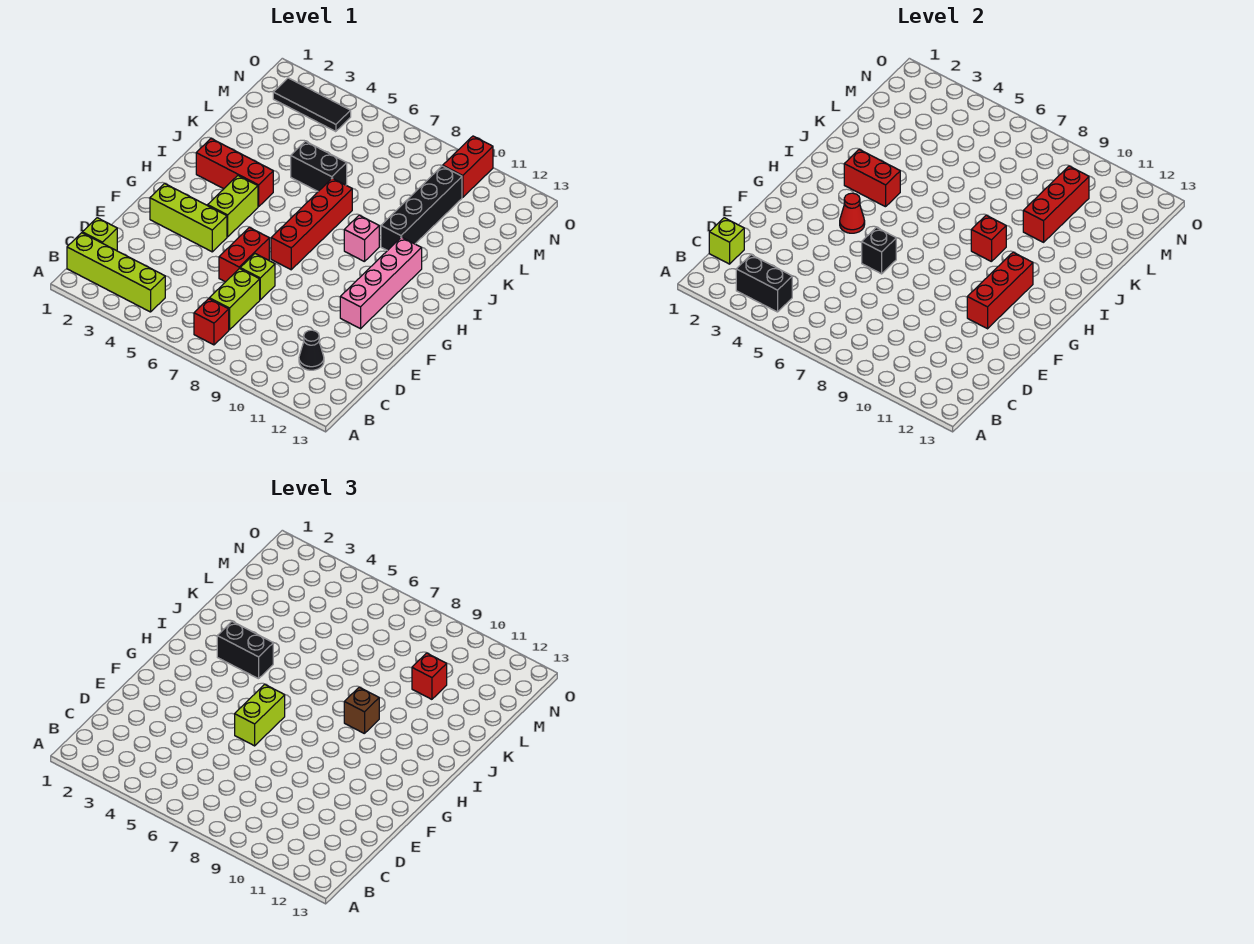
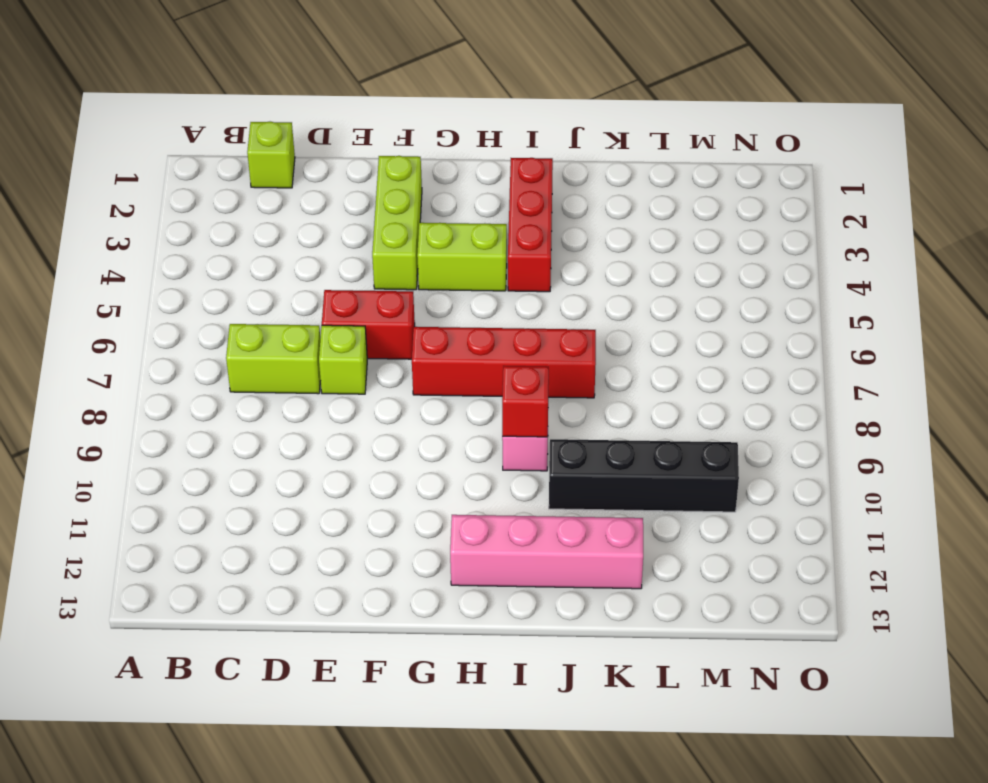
pink 1x4 brick [450,515,643,589] -> pink 1x4 brick moved to [340,237,422,329]
none -> lime 1x4 brick [67,233,165,312]
none -> red 1x1 brick [194,299,229,345]
none -> black 1x1 cone [299,330,324,370]

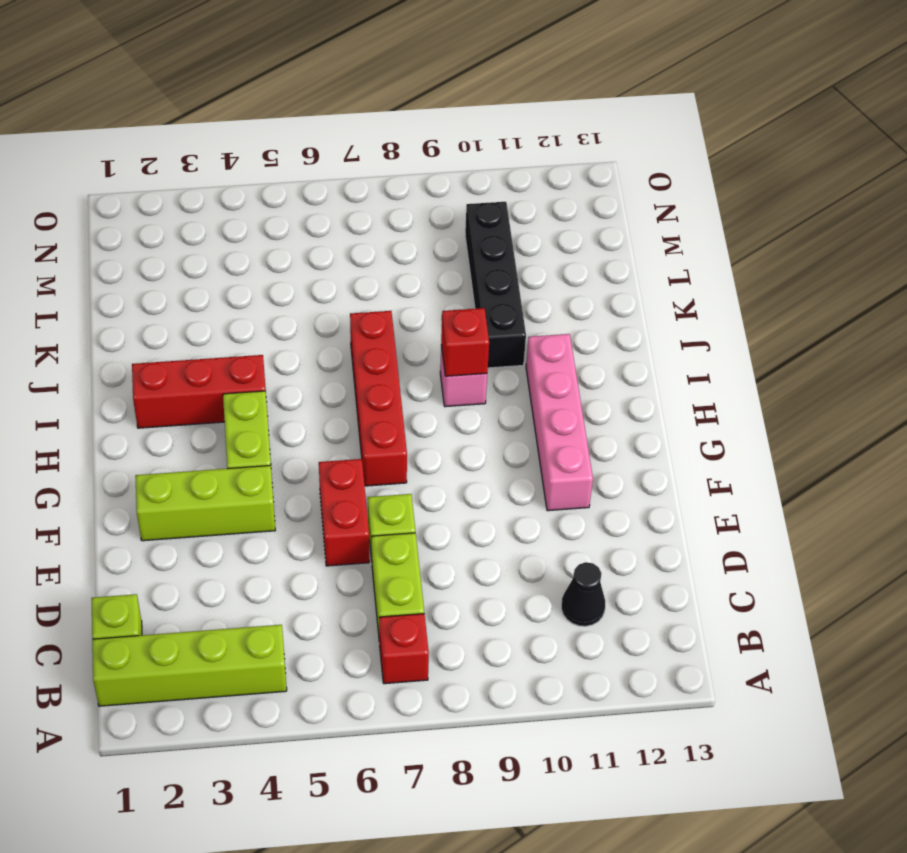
none -> black 1x2 brick [291,141,347,191]
none -> black 1x3 tile [273,78,351,132]
none -> red 1x2 brick [443,136,493,197]

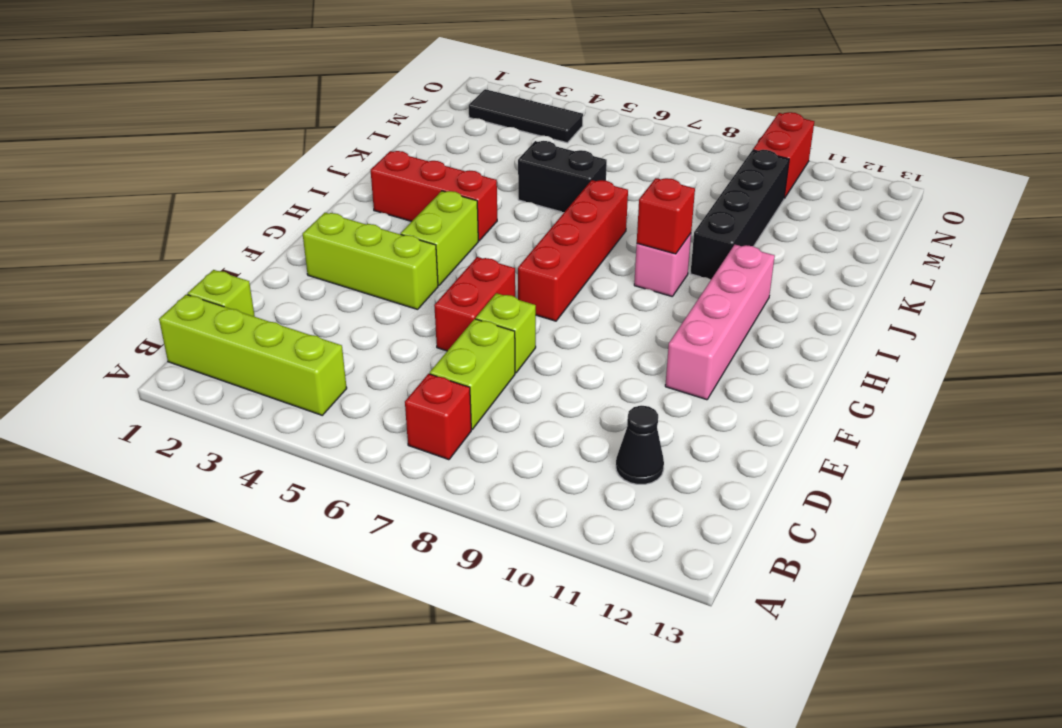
none -> black 1x2 brick [736,255,792,312]
none -> lime 1x1 brick [709,218,744,264]
none -> black 1x1 brick [862,227,896,274]

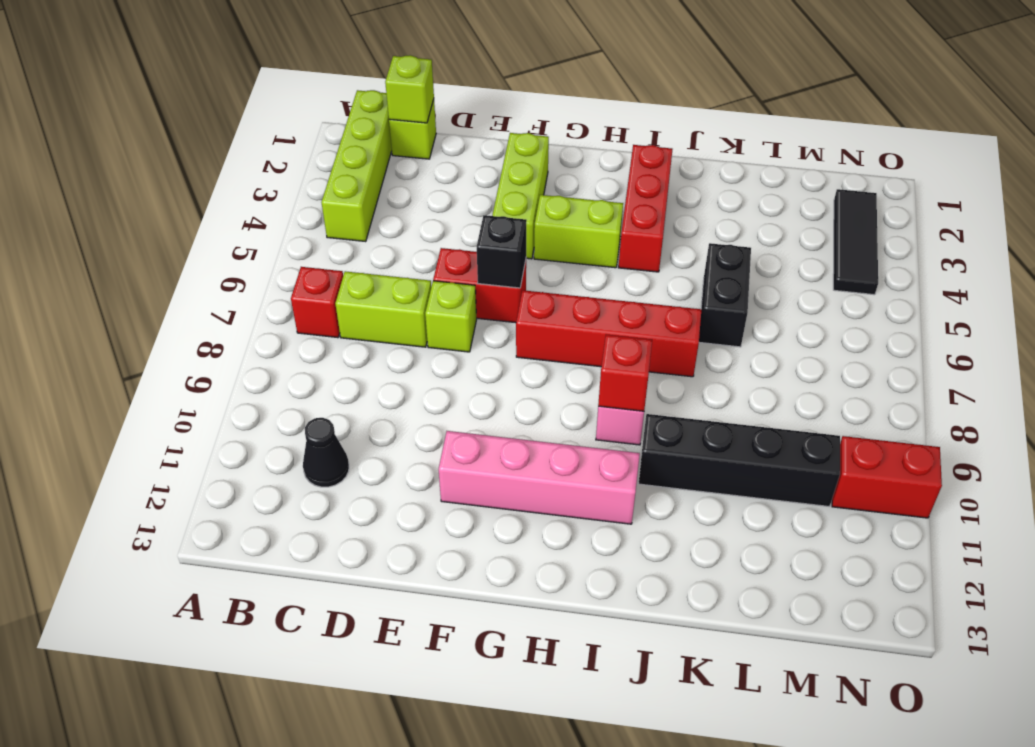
none -> black 1x2 brick [736,255,792,312]
none -> red 1x3 brick [967,252,1033,329]
none -> red 1x1 cone [840,193,865,233]

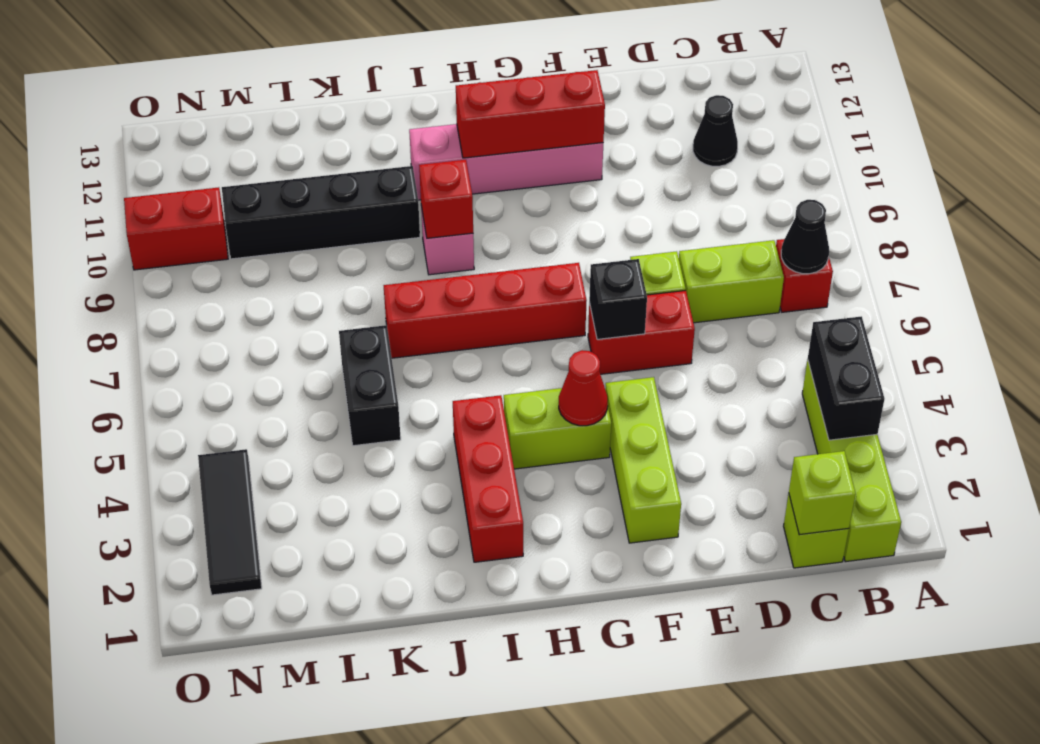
black 1x1 cone [781,200,829,274] -> none
none -> red 1x2 brick [844,149,900,207]
none -> red 1x3 brick [1023,166,1089,242]
none -> lime 1x2 brick [235,684,285,746]

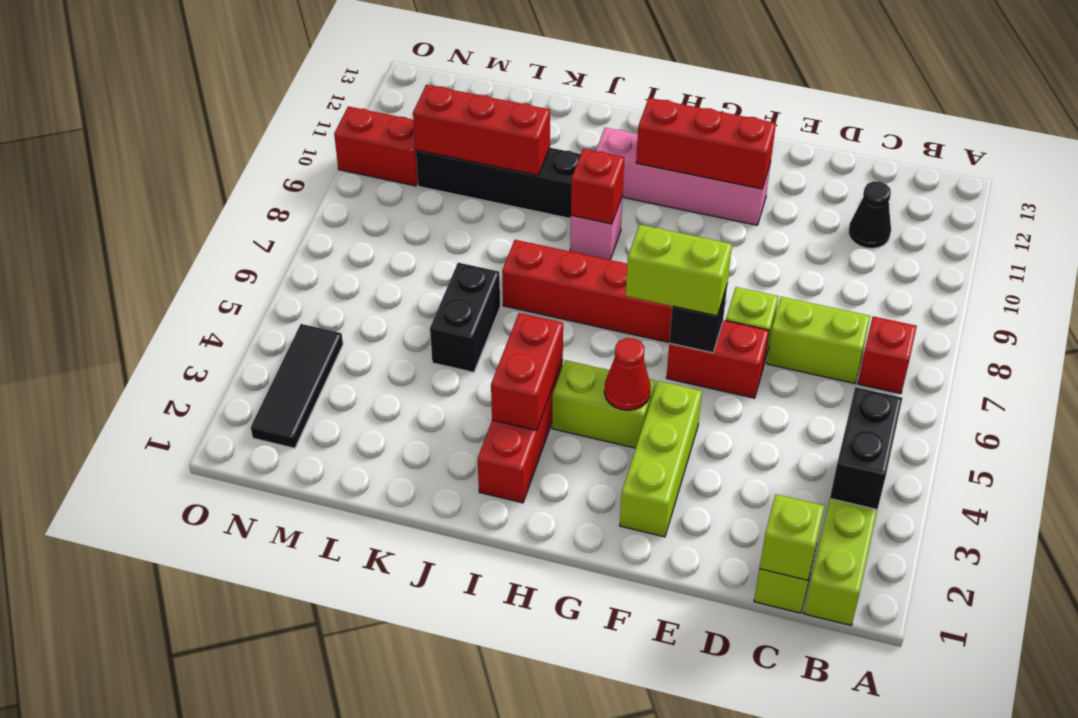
none -> black 1x2 brick [217,621,273,679]
none -> brown 1x1 brick [344,687,379,734]
none -> red 1x1 brick [412,653,447,699]

